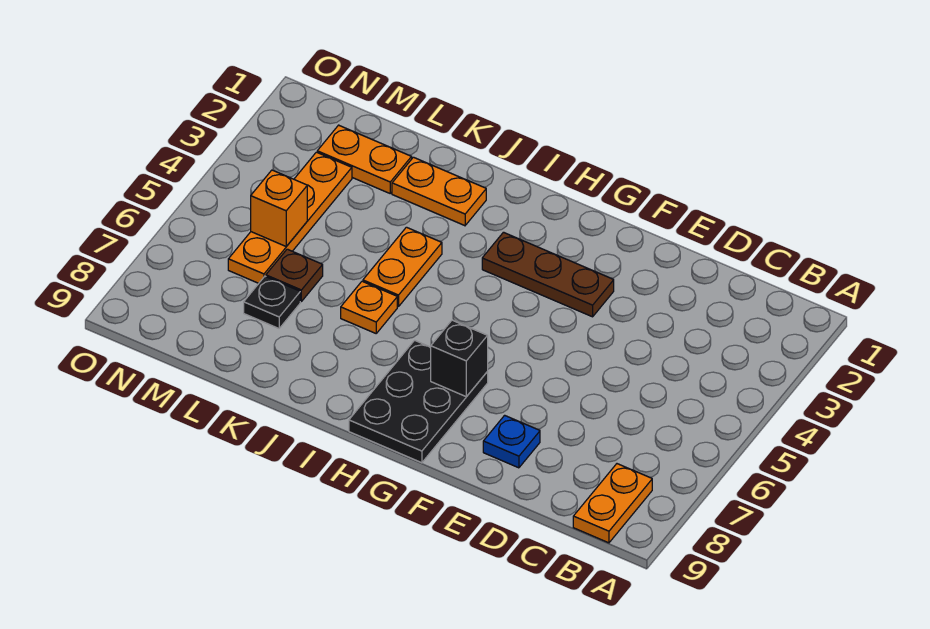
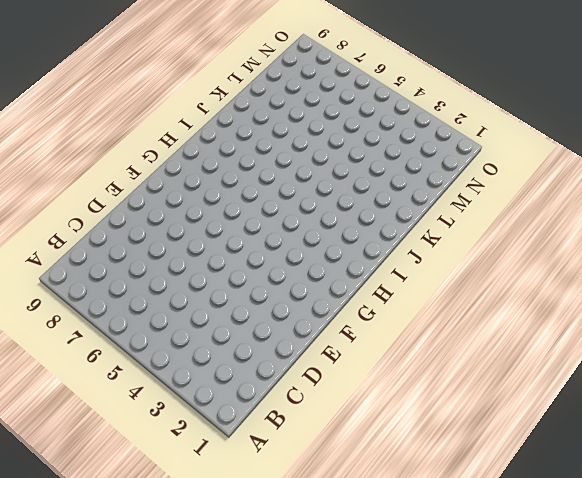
none -> orange 1x2 plate [573,464,652,543]
none -> blue 1x1 plate [483,415,540,468]
none -> brown 1x3 plate [482,232,614,317]

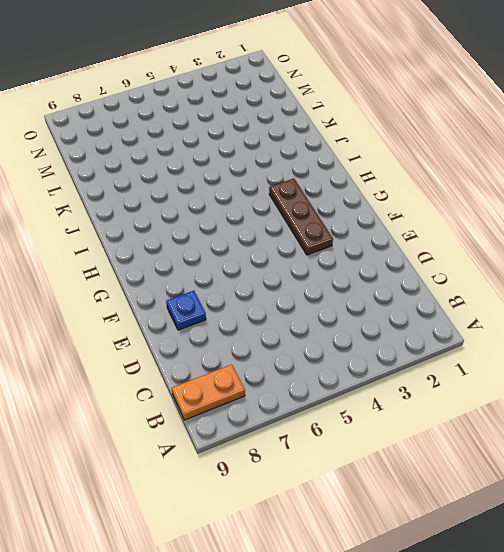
none -> black 2x3 plate [349,340,488,463]
none -> orange 1x2 plate [392,157,486,226]
none -> orange 1x2 plate [363,227,442,307]

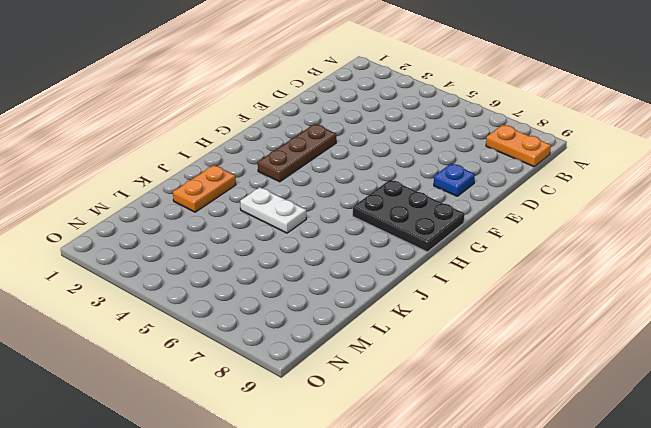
white 1x2 plate [240,187,306,233] -> orange 1x2 plate [363,227,442,307]
none -> orange 1x1 plate [341,281,397,333]
none -> orange 1x2 plate [317,125,412,193]
none -> brown 1x1 plate [266,249,323,301]

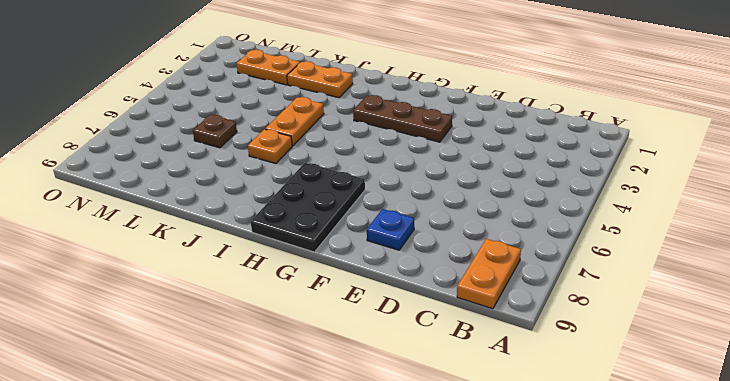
none -> black 1x1 plate [244,276,300,328]
none -> orange 1x4 plate [228,152,352,283]
none -> black 1x1 brick [431,320,488,397]

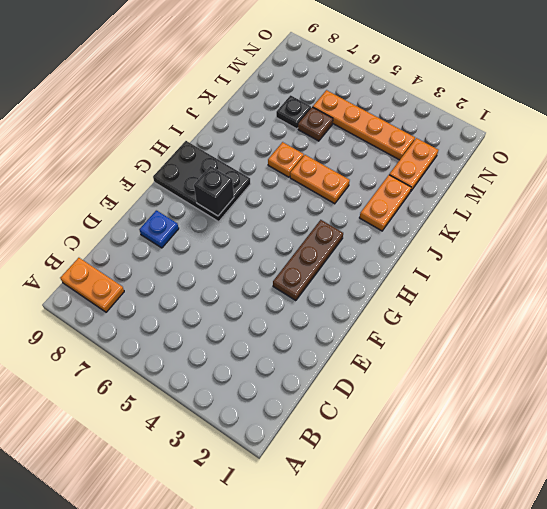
none -> orange 1x1 brick [251,170,307,246]

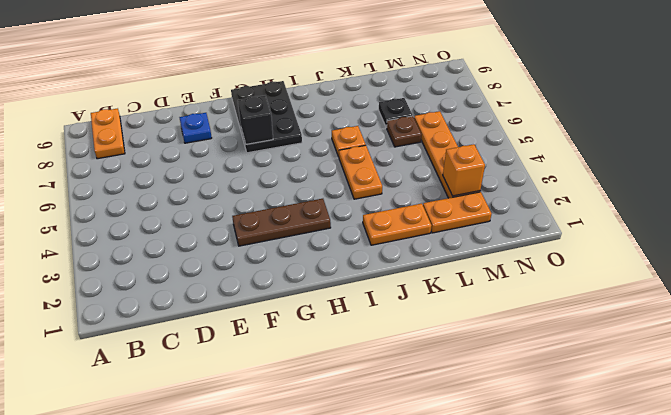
orange 1x1 brick [443,144,485,196] -> orange 1x1 brick moved to [251,170,307,246]

